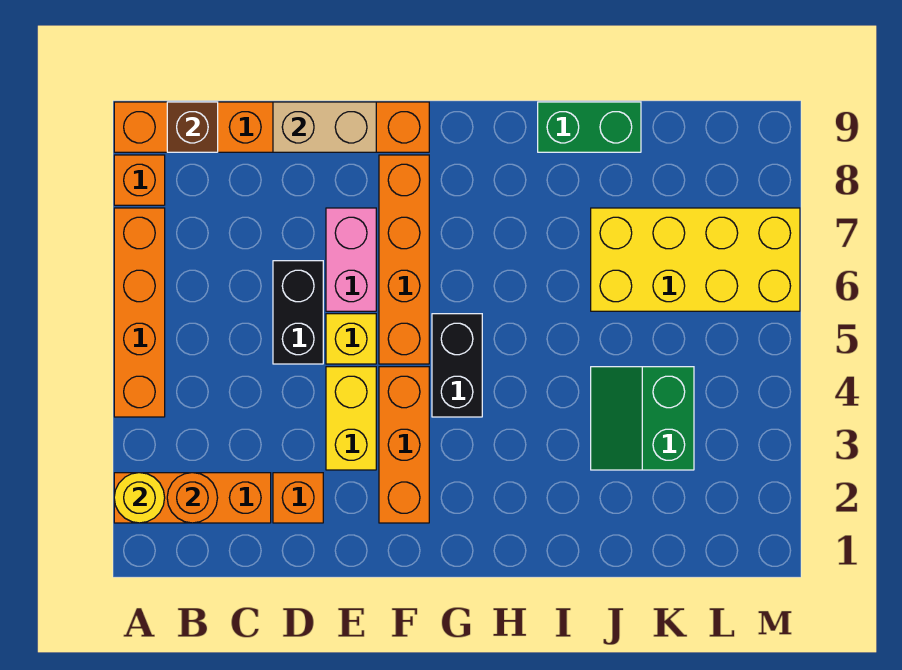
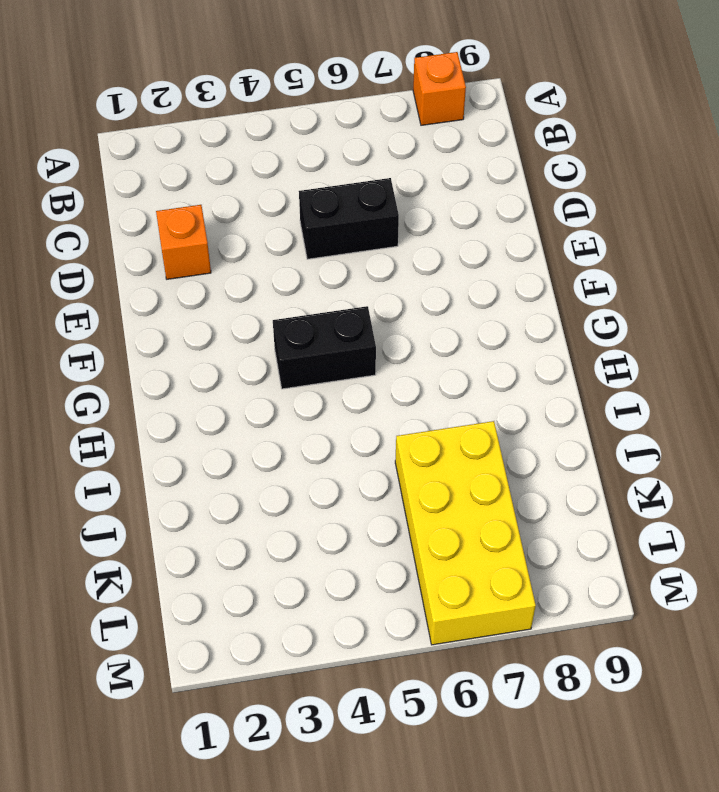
none -> orange 1x3 brick [114,473,271,523]
none -> orange 1x4 brick [114,208,165,417]
none -> orange 1x6 brick [114,102,429,152]

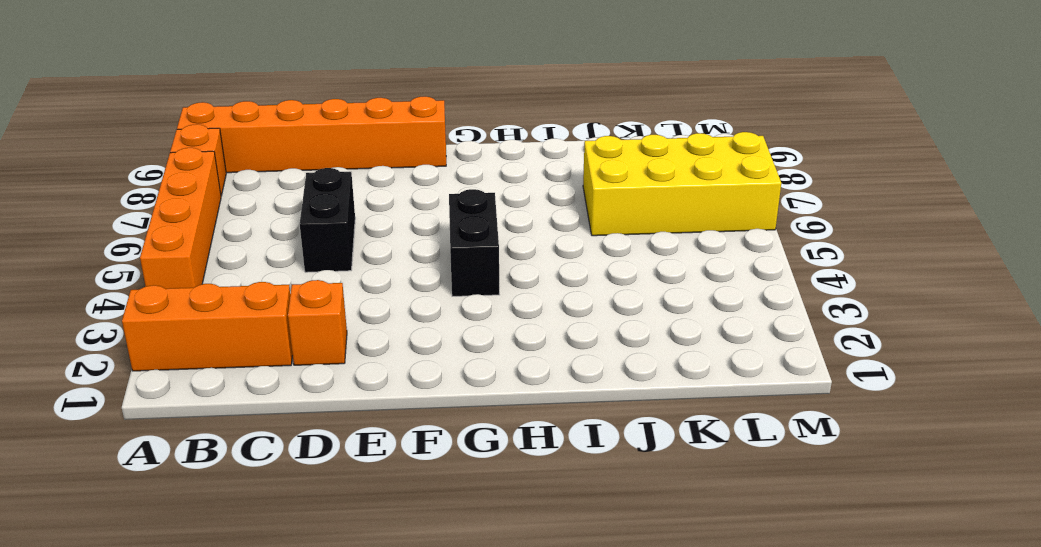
none -> yellow 1x2 brick [326,367,376,470]
none -> yellow 1x1 brick [326,314,376,364]
none -> pink 1x2 brick [326,208,376,311]

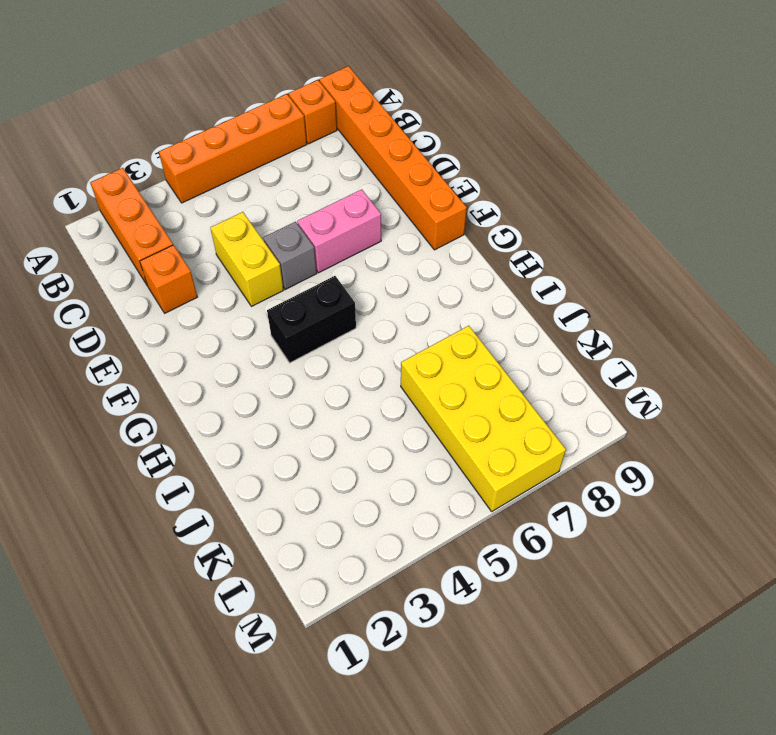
yellow 1x2 brick [210,212,283,307] -> yellow 1x2 brick turned to [326,367,376,470]
grey 1x1 brick [263,222,317,290] -> yellow 1x1 brick [326,314,376,364]
none -> black 1x2 brick [273,261,323,364]
none -> orange 1x3 brick [379,367,429,523]
none -> orange 1x4 brick [379,155,429,364]

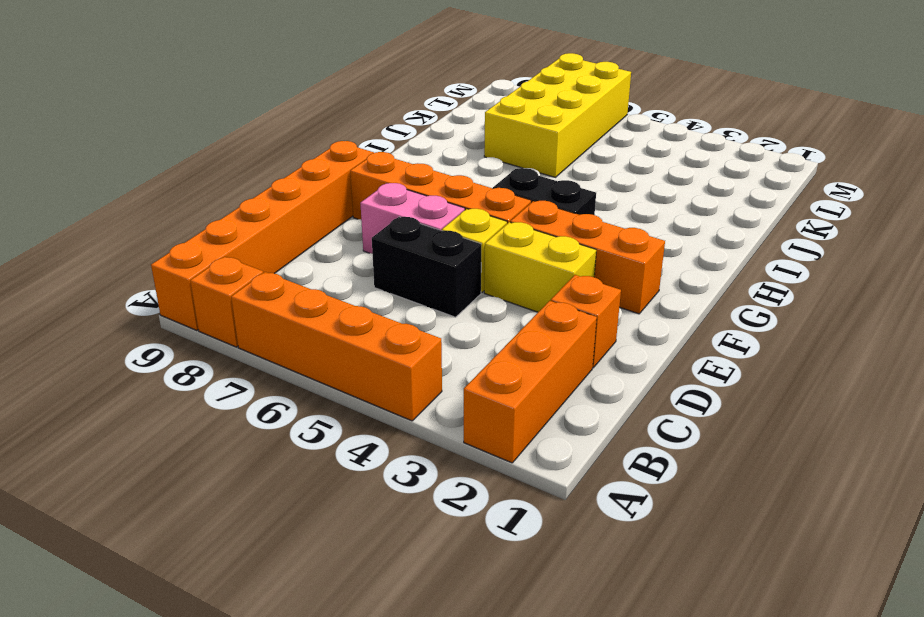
none -> green 1x2 brick [538,102,641,152]
none -> green 2x2 slope [591,367,694,470]
none -> yellow 1x1 round brick [114,473,165,523]

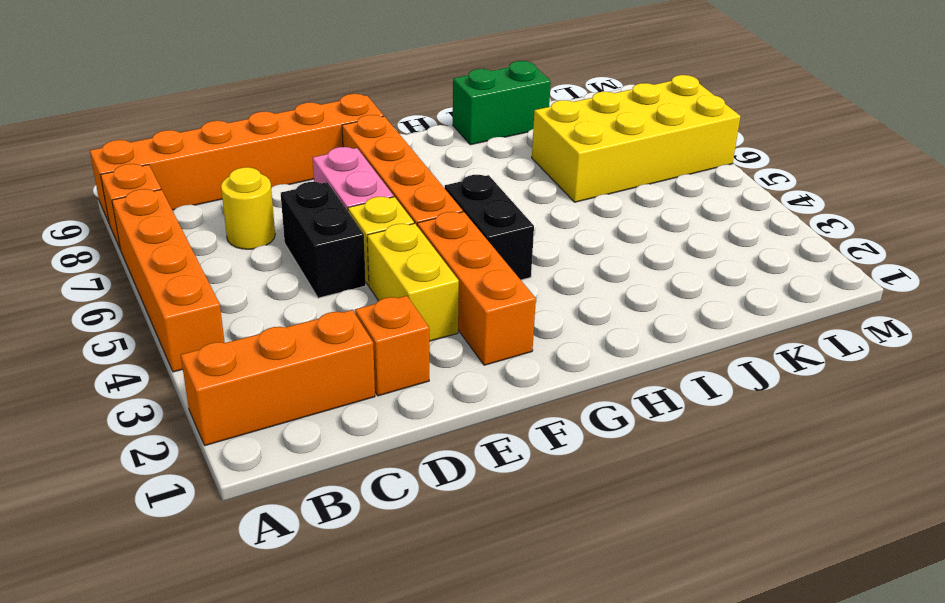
yellow 1x1 round brick [221,167,275,249] -> yellow 1x1 round brick moved to [114,473,165,523]
none -> green 2x2 slope [591,367,694,470]
none -> orange 1x1 round brick [167,473,218,523]
none -> brown 1x1 brick [167,102,218,152]

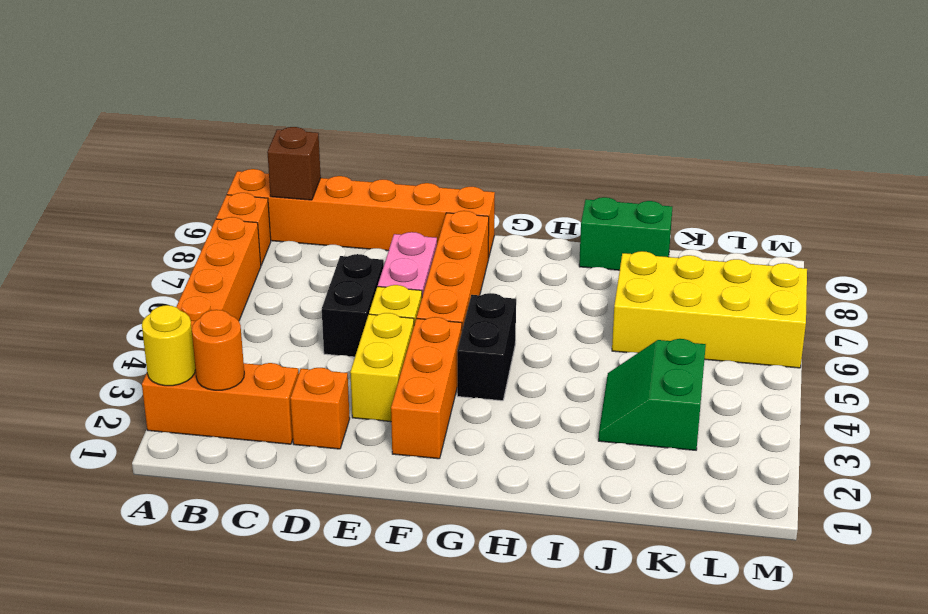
none -> tan 1x2 brick [273,102,376,152]

